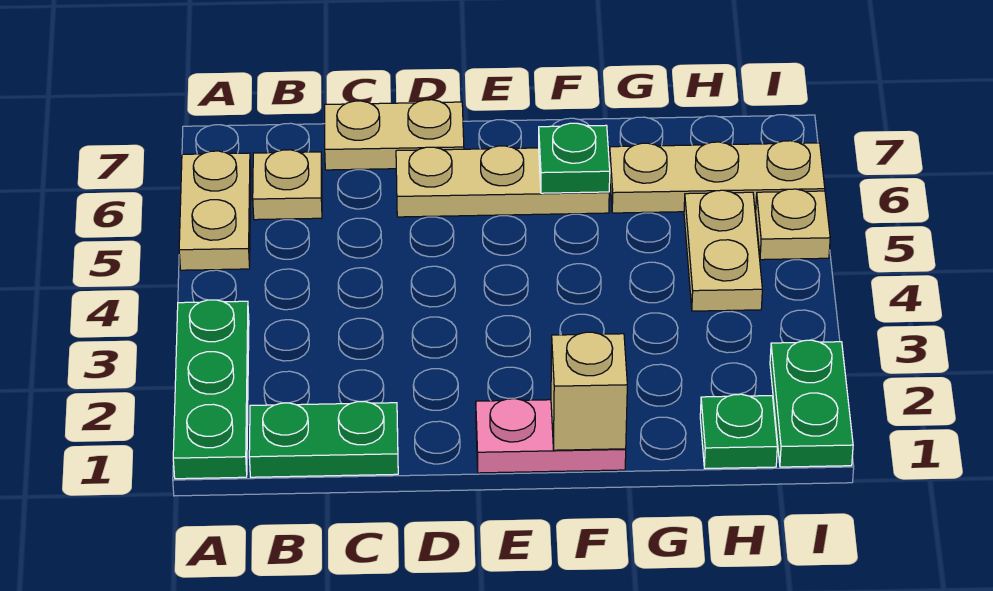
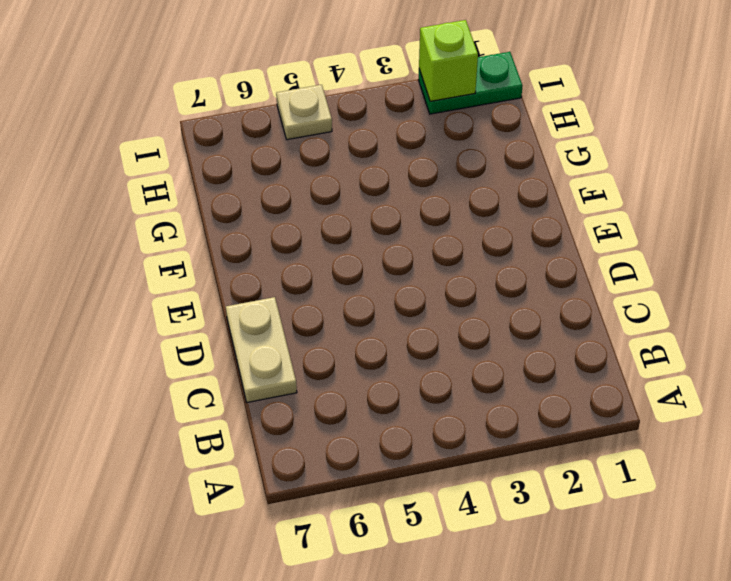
lime 1x1 brick [419,20,478,101] -> none
none -> green 1x3 plate [173,300,249,479]
none -> tan 1x2 plate [179,151,251,270]
none -> green 1x2 plate [249,402,398,477]

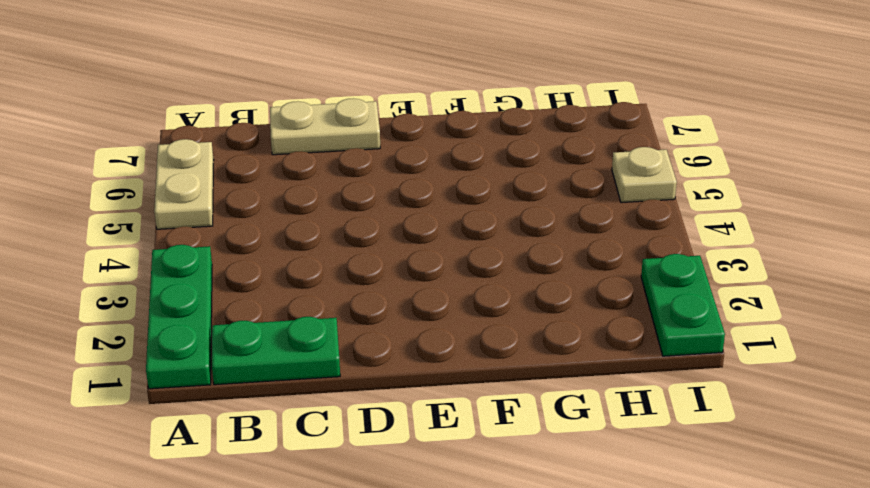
none -> tan 1x1 plate [253,150,322,220]
none -> tan 1x3 plate [396,146,609,217]
none -> pink 1x2 plate [476,399,626,473]

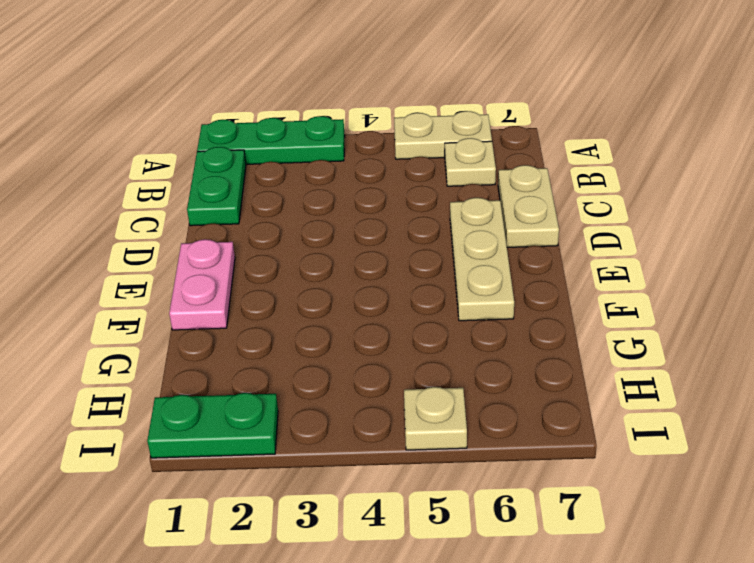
none -> tan 1x3 plate [609,141,825,213]
none -> green 1x1 plate [700,394,777,469]
none -> tan 1x2 plate [684,190,762,311]

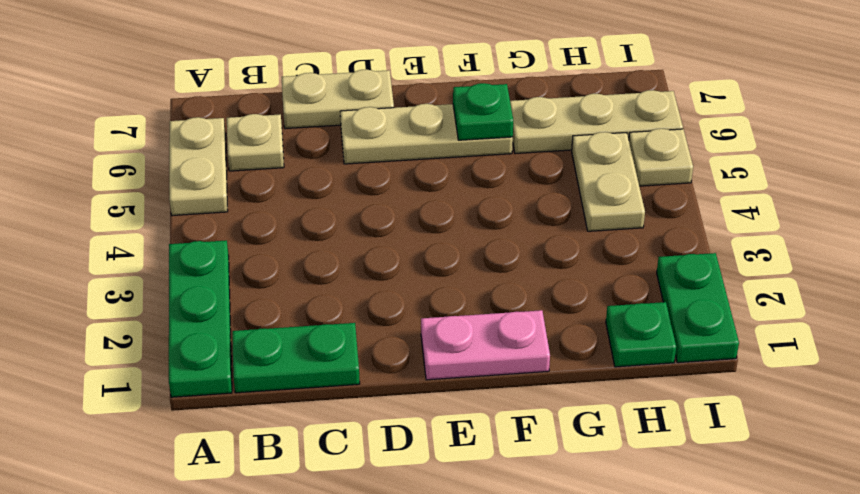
none -> tan 1x1 brick [551,332,627,450]

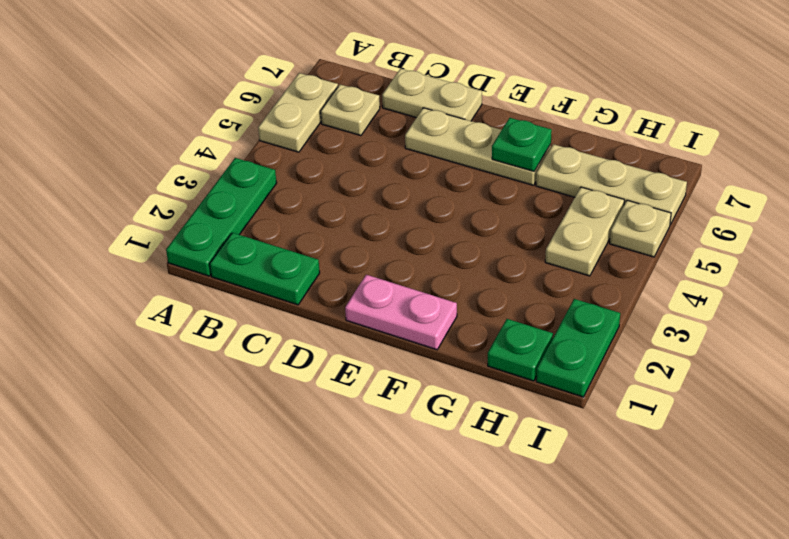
none -> tan 1x1 brick [551,332,627,450]

